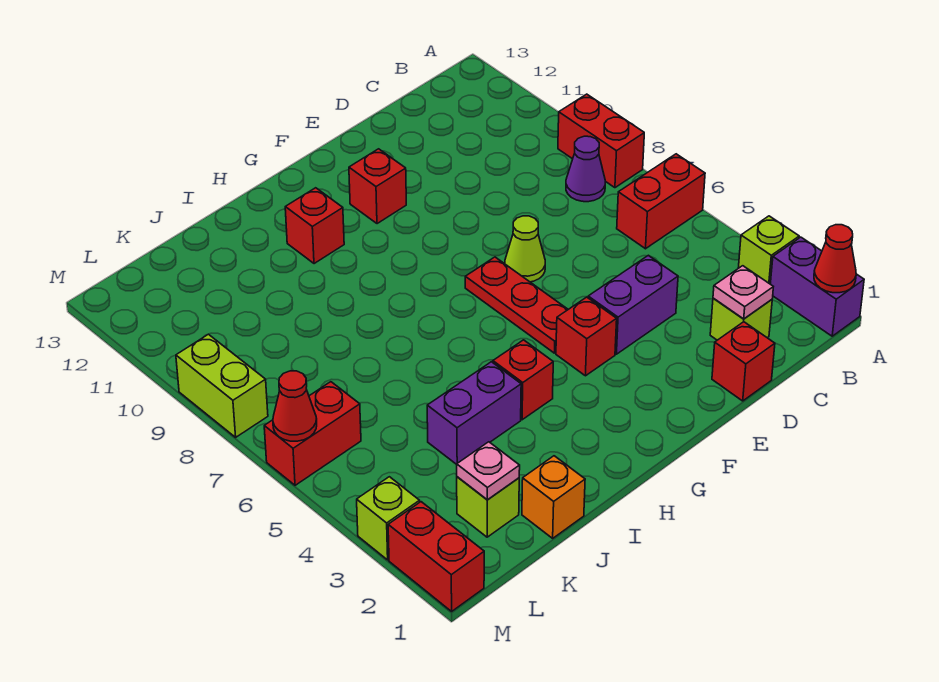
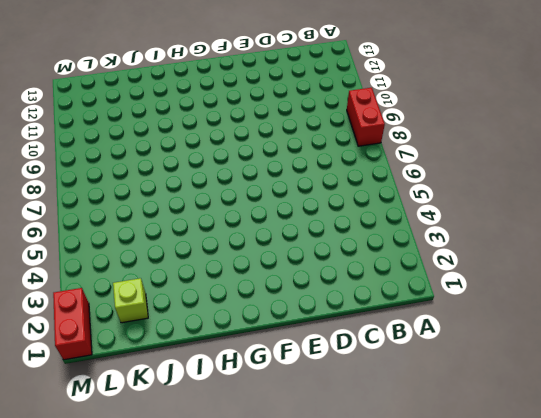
none -> purple 1x2 brick [770,237,864,336]
none -> lime 1x1 brick [738,216,799,284]
none -> red 1x2 brick [617,154,705,249]

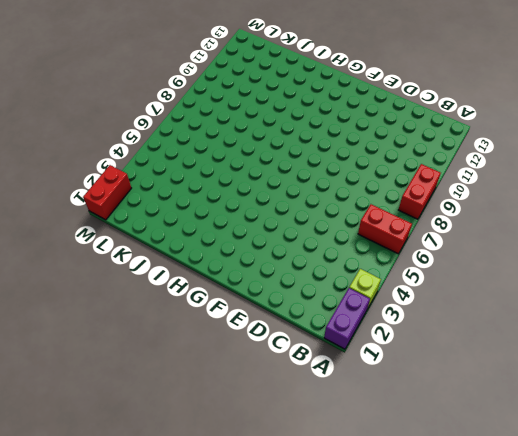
none -> purple 1x1 cone [566,136,605,202]
none -> lime 1x1 brick [710,298,772,340]
none -> red 1x1 brick [712,322,775,401]

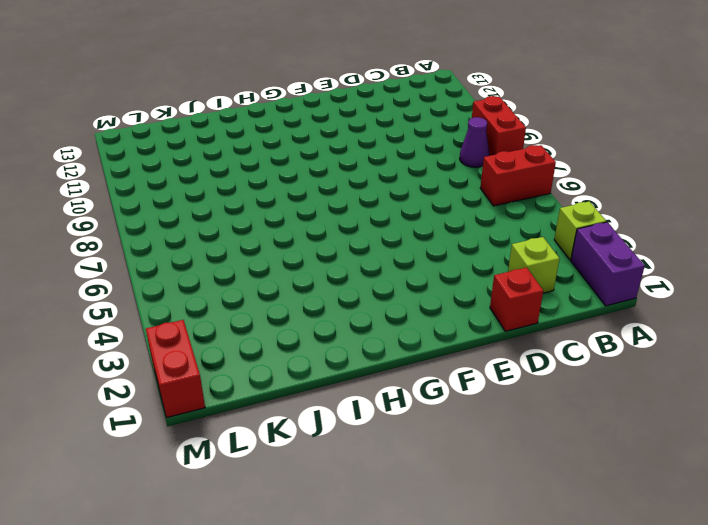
none -> purple 1x2 brick [588,255,678,354]
none -> lime 1x1 cone [505,216,545,282]
none -> red 1x1 brick [556,297,617,376]

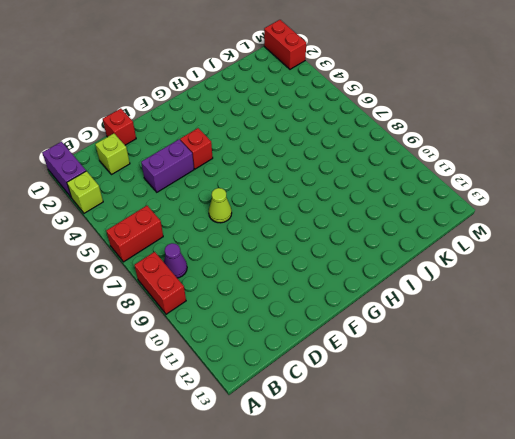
none -> red 1x3 plate [465,257,568,353]
none -> red 1x1 brick [349,149,406,224]
none -> red 1x1 brick [493,340,553,420]

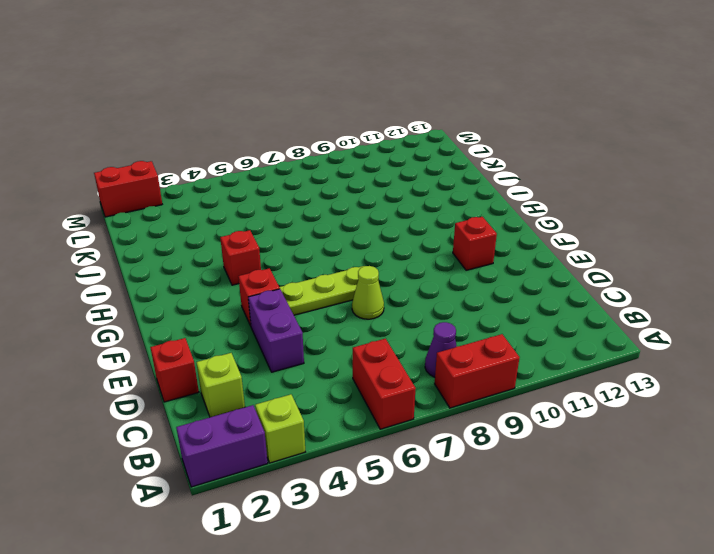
lime 1x3 plate [280,266,364,315] -> red 1x3 plate [465,257,568,353]
none -> red 1x1 brick [285,188,344,264]
none -> purple 1x2 brick [427,362,521,464]
none -> orange 1x1 brick [522,456,585,538]

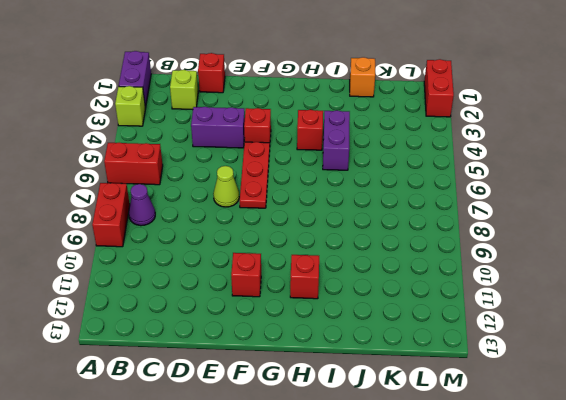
purple 1x2 brick [323,110,350,170] -> purple 1x2 brick turned to [427,362,521,464]
none -> lime 1x1 brick [457,477,519,537]
none -> red 1x2 brick [264,382,361,485]
none -> lime 1x1 brick [357,477,420,560]

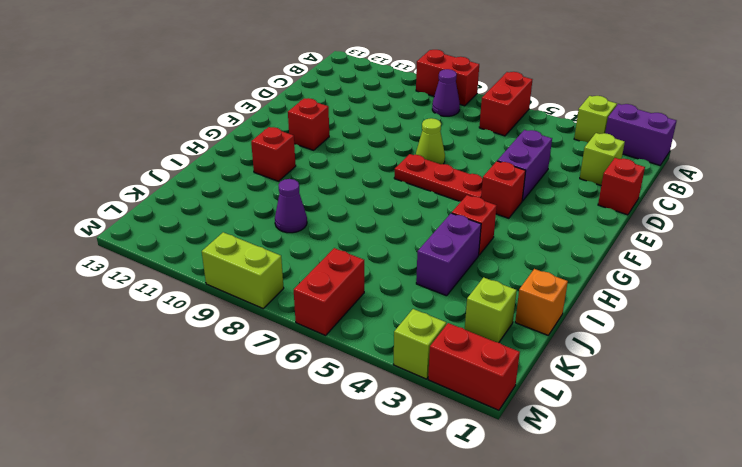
purple 1x1 cone [275,179,307,233] -> none
none -> red 1x1 cone [814,225,856,293]
none -> pink 1x1 plate [713,266,773,319]
none -> pink 1x1 plate [457,442,520,500]

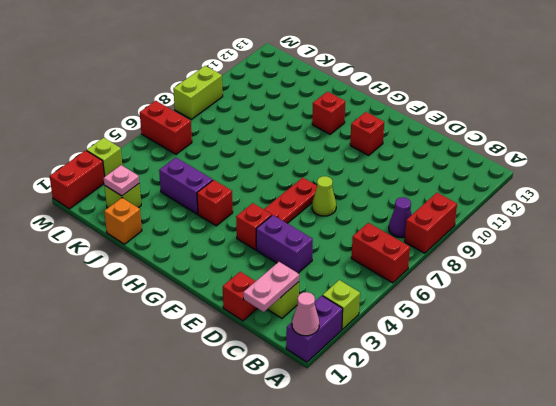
pink 1x1 cone [292,292,319,336] -> red 1x1 cone [814,225,856,293]
pink 1x2 plate [243,262,299,312] -> pink 1x1 plate [713,266,773,319]
none -> red 1x1 cone [273,371,317,441]

